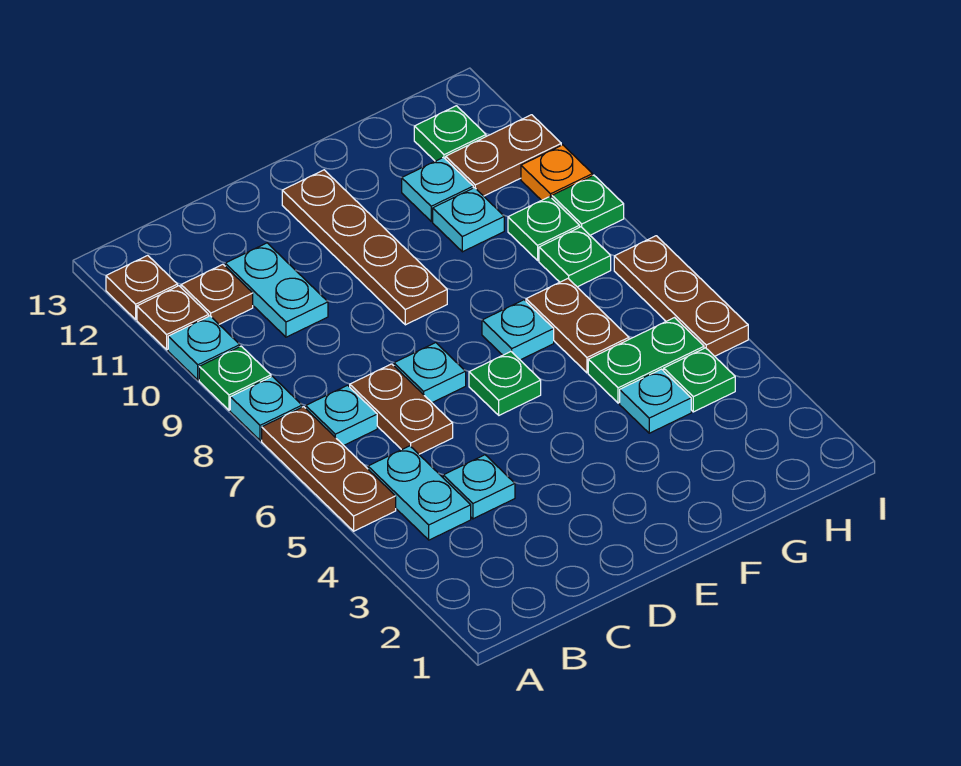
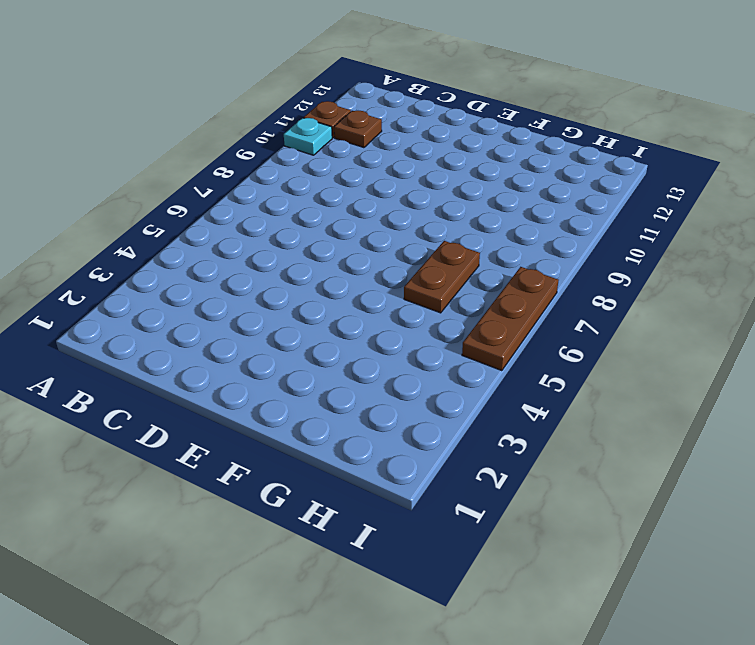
none -> brown 1x3 plate [262,407,396,531]
none -> cyan 1x1 plate [230,376,302,441]
none -> green 1x1 plate [199,346,271,410]

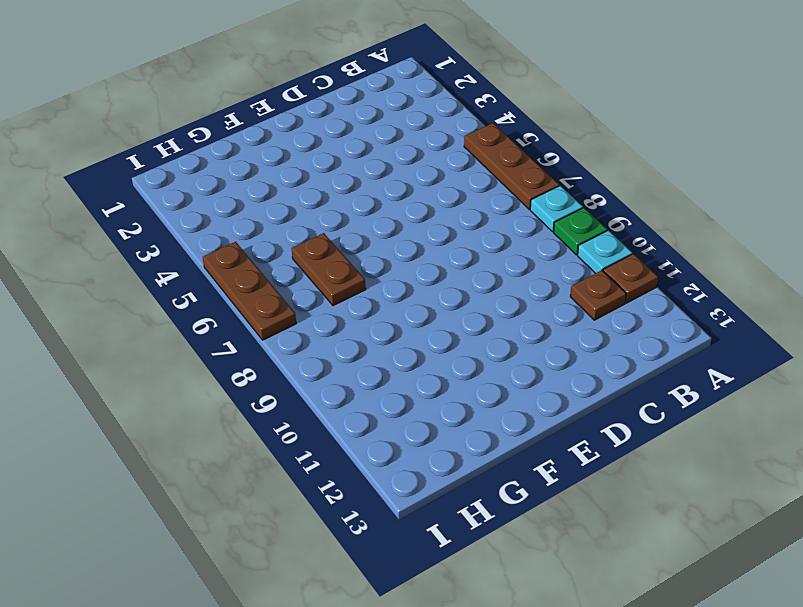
none -> brown 1x1 plate [106,255,178,319]
none -> cyan 1x2 plate [368,446,471,540]
none -> cyan 1x1 plate [306,385,377,445]

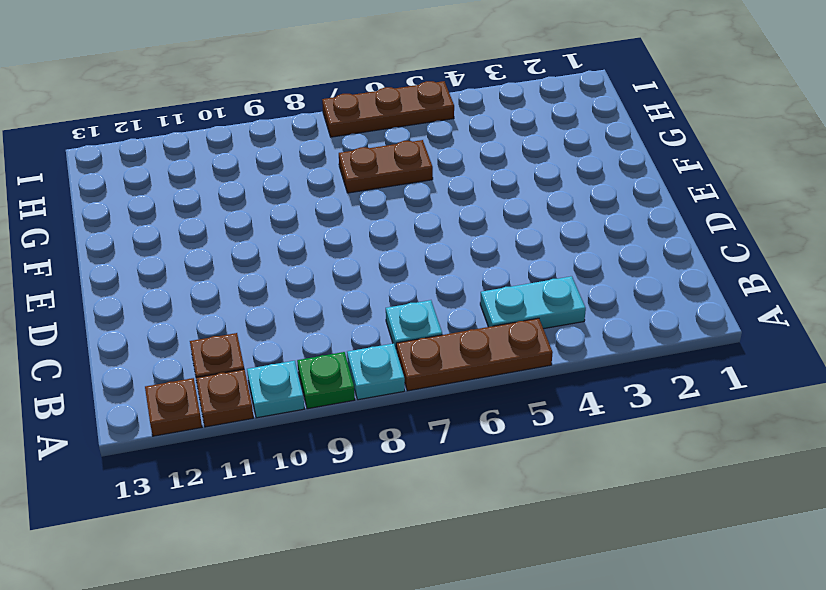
none -> cyan 1x1 plate [443,455,515,519]
none -> brown 1x2 plate [350,364,453,454]
none -> cyan 1x2 plate [225,243,328,337]

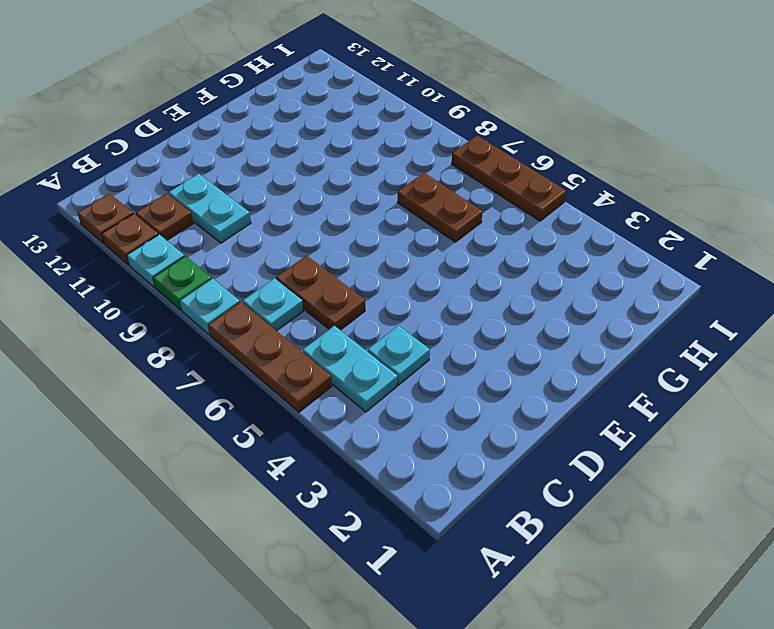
none -> cyan 1x1 plate [394,343,466,402]
none -> green 1x1 plate [469,352,541,415]
none -> brown 1x4 plate [282,170,447,325]

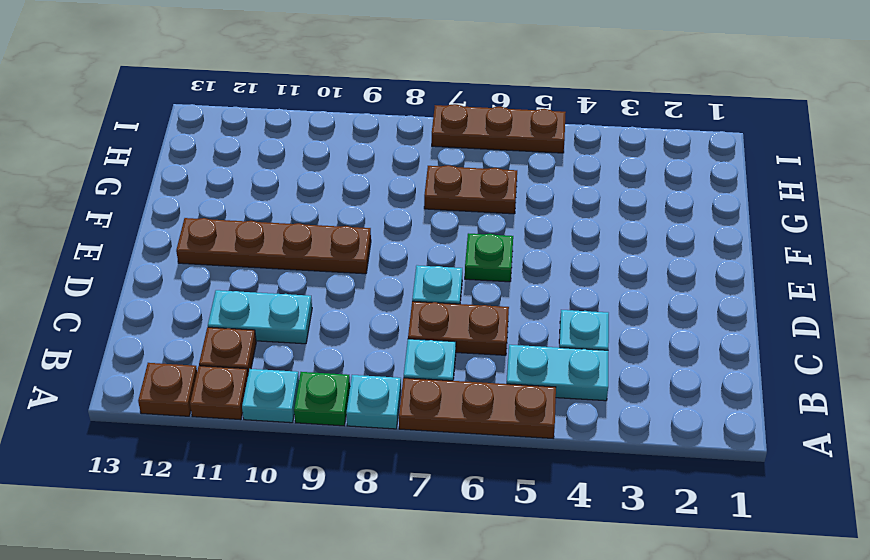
none -> cyan 1x1 plate [482,300,554,360]
none -> cyan 1x1 plate [620,369,691,433]
none -> green 1x2 plate [588,318,704,403]

